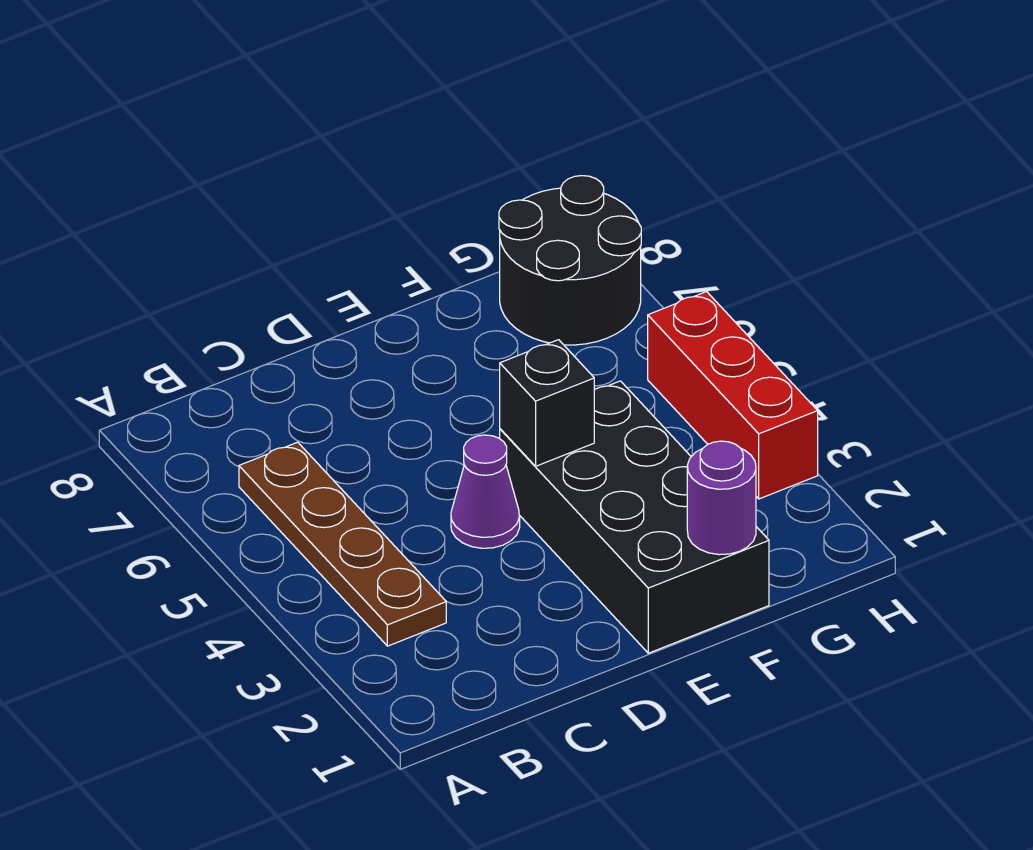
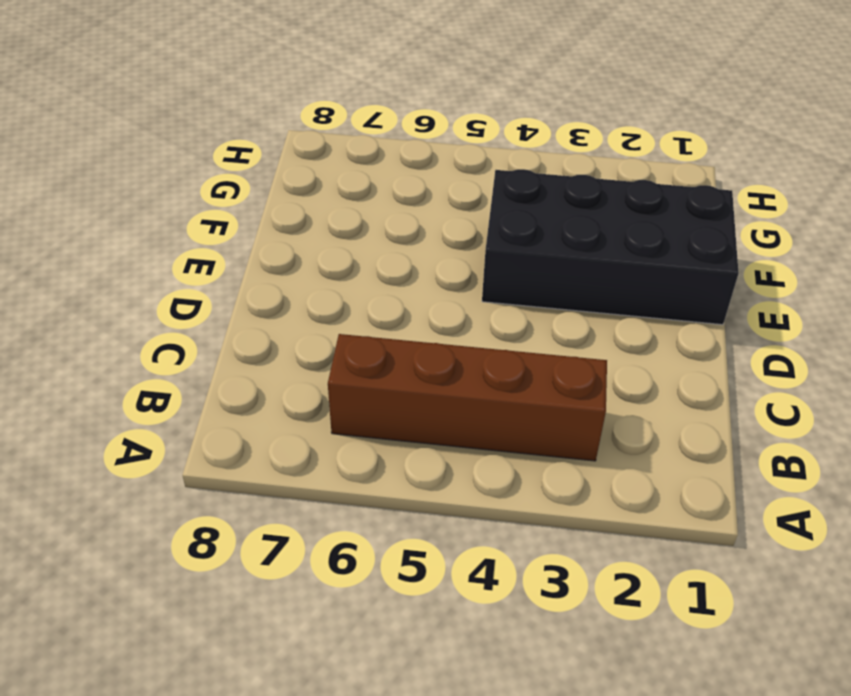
brown 1x4 brick [328,334,607,461] -> brown 1x4 plate [239,442,446,646]
none -> purple 1x1 cone [451,435,520,548]
none -> black 2x2 round brick [499,176,641,345]

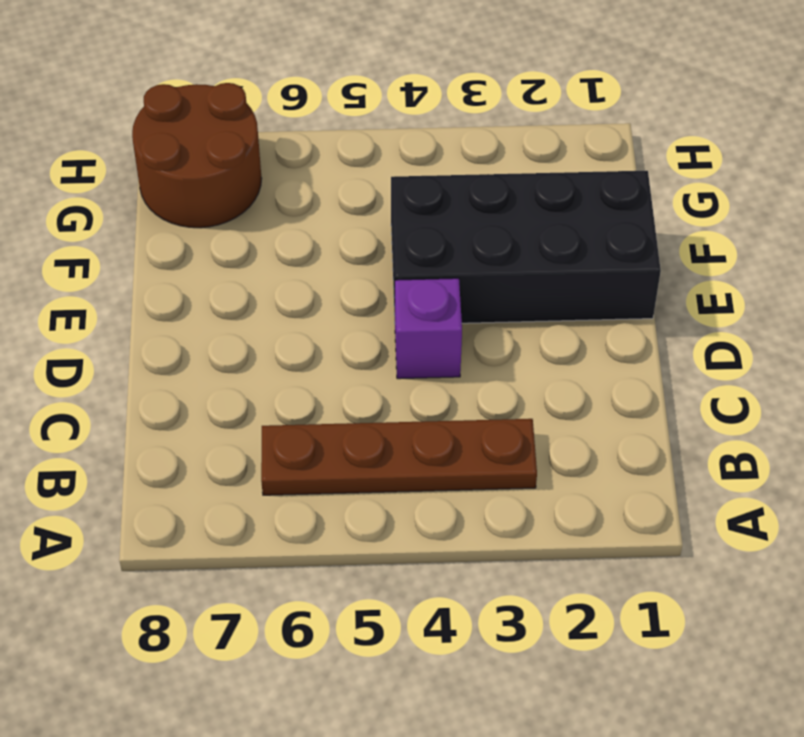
purple 1x1 brick [395,278,462,379] -> purple 1x1 cone [451,435,520,548]
brown 2x2 round brick [132,83,262,228] -> black 2x2 round brick [499,176,641,345]
none -> red 1x3 brick [648,292,818,499]
none -> black 1x1 brick [500,340,594,466]

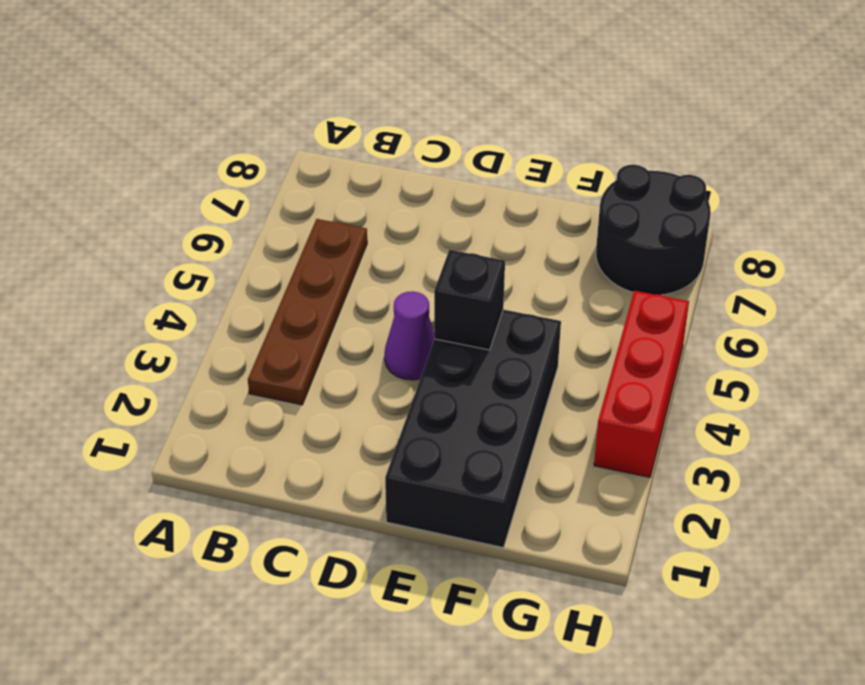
none -> purple 1x1 round brick [687,441,756,555]

